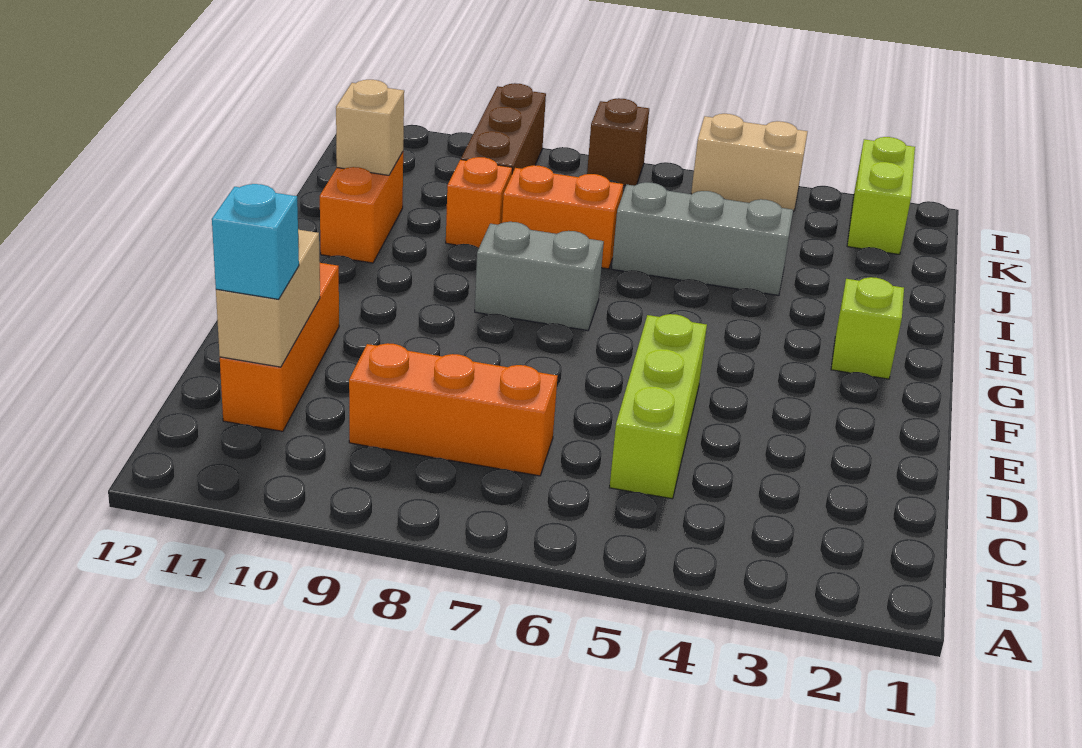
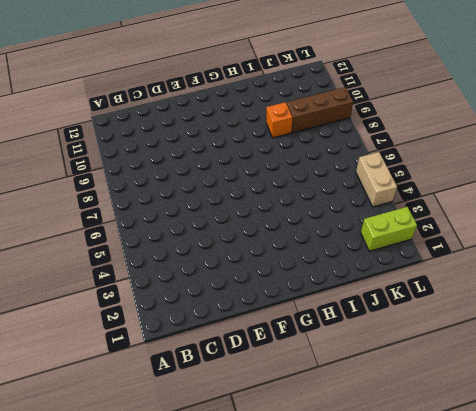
none -> lime 1x3 brick [609,314,707,499]
none -> orange 1x3 brick [349,343,557,476]
none -> orange 1x3 brick [220,263,339,431]

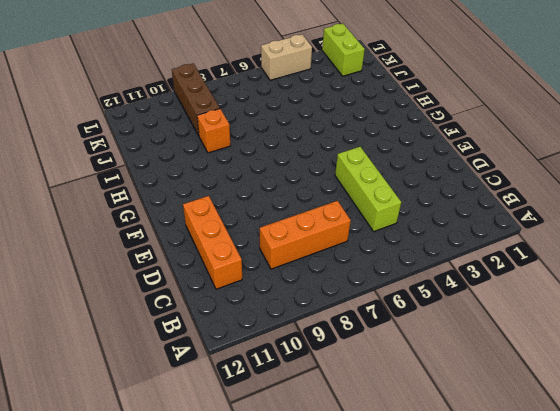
none -> lime 1x1 brick [831,277,904,379]
none -> grey 1x2 brick [475,222,604,330]
none -> orange 1x2 brick [320,152,403,263]

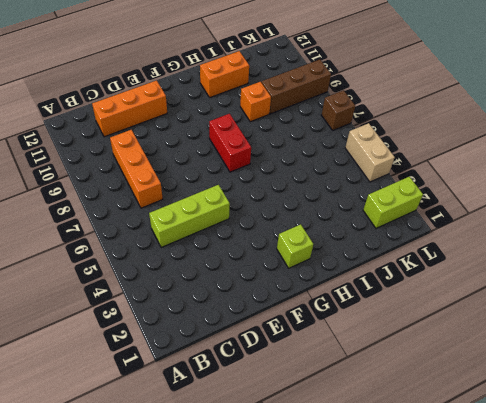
red 1x2 brick [209,114,251,172] -> grey 1x2 brick [475,222,604,330]
none -> grey 1x3 brick [612,182,793,296]
none -> orange 1x2 brick [502,165,623,269]
none -> tan 1x2 brick [216,229,320,367]

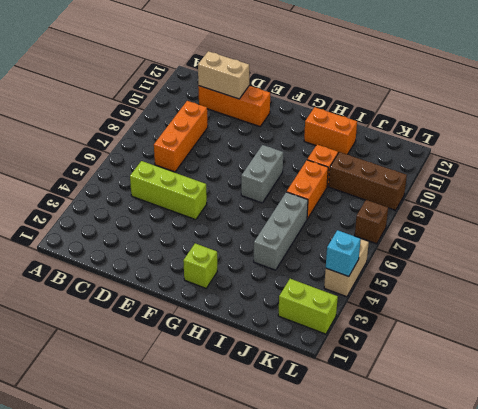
cyan 1x1 brick [326,230,361,277] -> cyan 1x1 brick moved to [212,184,299,299]
none -> tan 1x1 brick [336,80,404,175]

